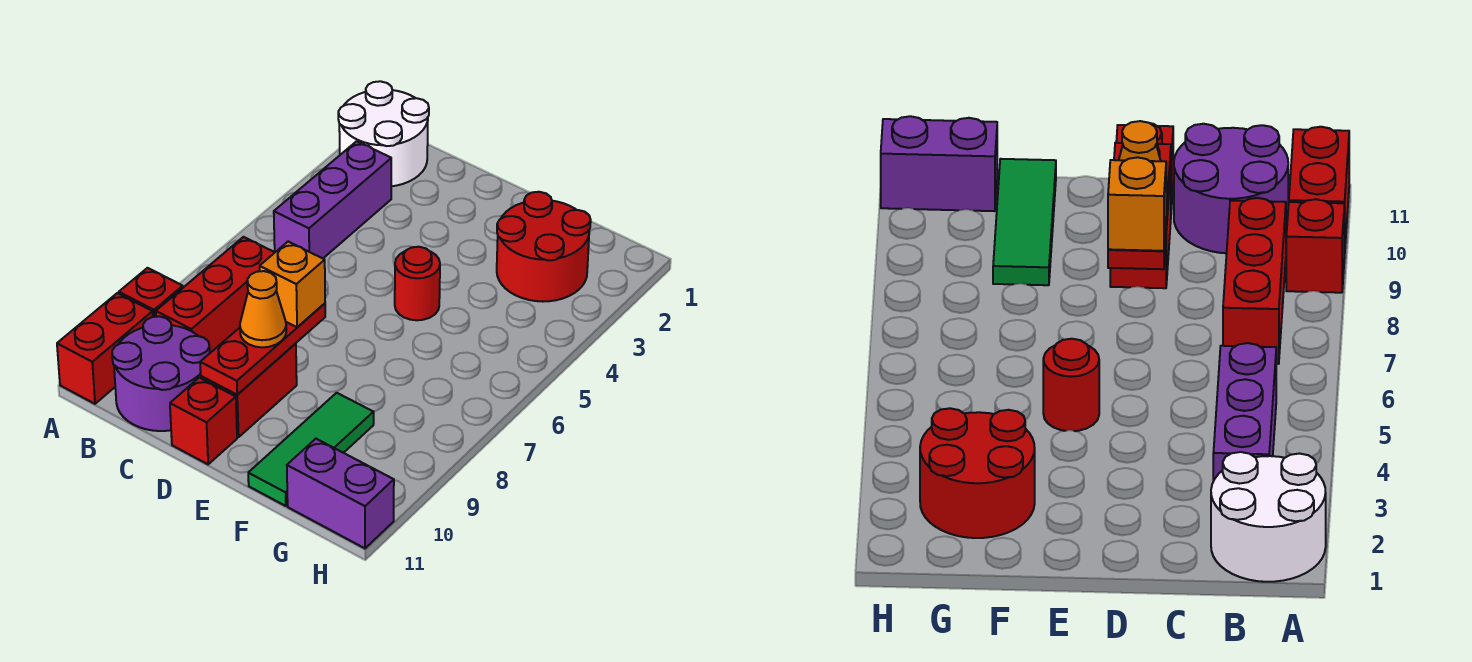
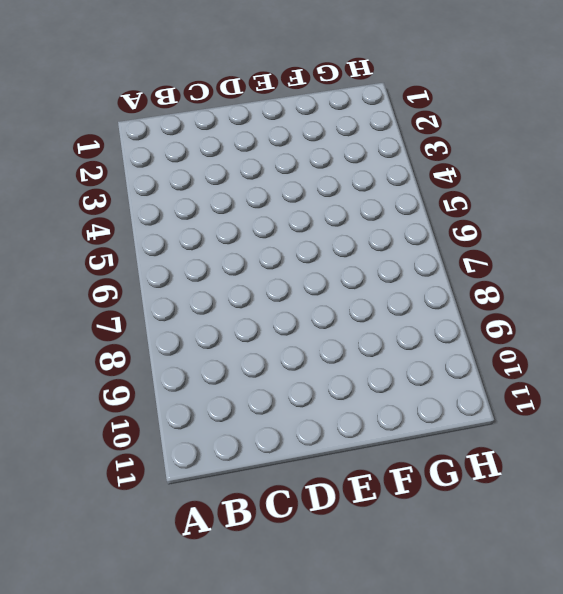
none -> white 2x2 round brick [338,81,429,186]
none -> red 1x1 brick [119,268,183,317]
none -> red 1x2 brick [57,293,153,404]

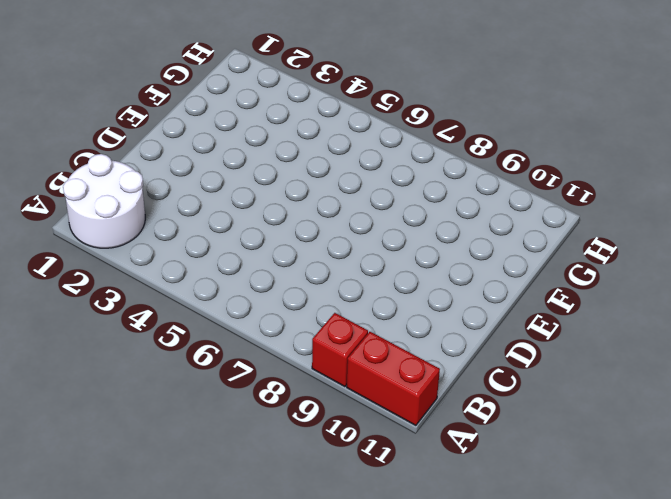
none -> purple 1x3 brick [274,141,391,258]
none -> red 1x3 brick [156,237,275,353]
none -> purple 2x2 round brick [112,316,210,431]

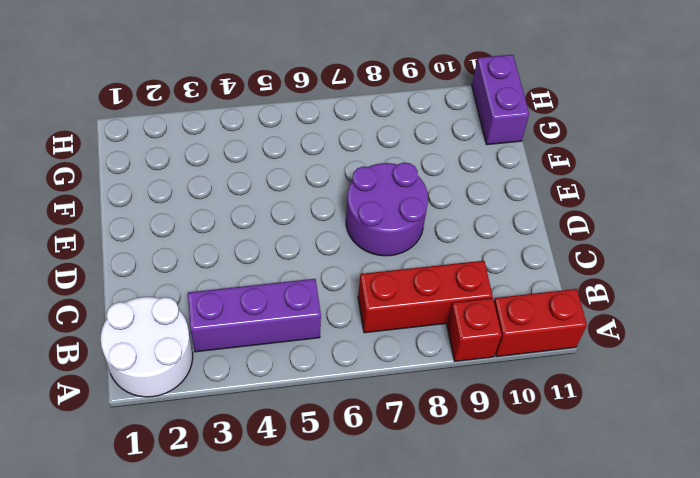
purple 2x2 round brick [346,162,428,256] -> purple 2x2 round brick moved to [112,316,210,431]
none -> red 1x2 brick [201,343,297,437]
none -> red 1x1 brick [170,378,237,464]
none -> red 1x1 round brick [395,247,440,320]

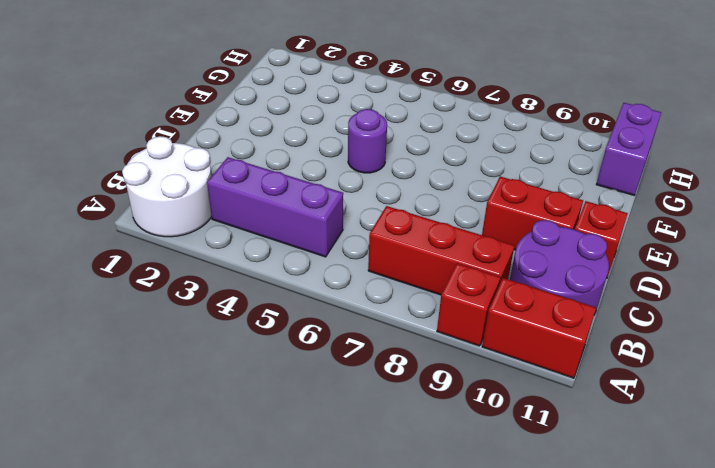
purple 1x1 round brick [348,109,387,173] -> red 1x1 round brick [395,247,440,320]
none -> red 2x2 round brick [497,192,591,302]
none -> green 1x3 tile [248,393,374,506]
none -> red 1x3 plate [200,303,325,395]

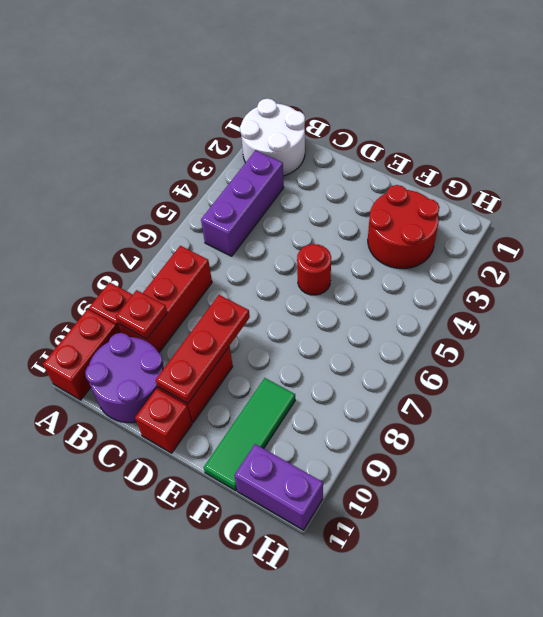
red 1x1 plate [116,290,167,339] -> none
none -> orange 1x1 brick [260,242,325,327]
none -> orange 1x1 cone [240,271,286,347]

